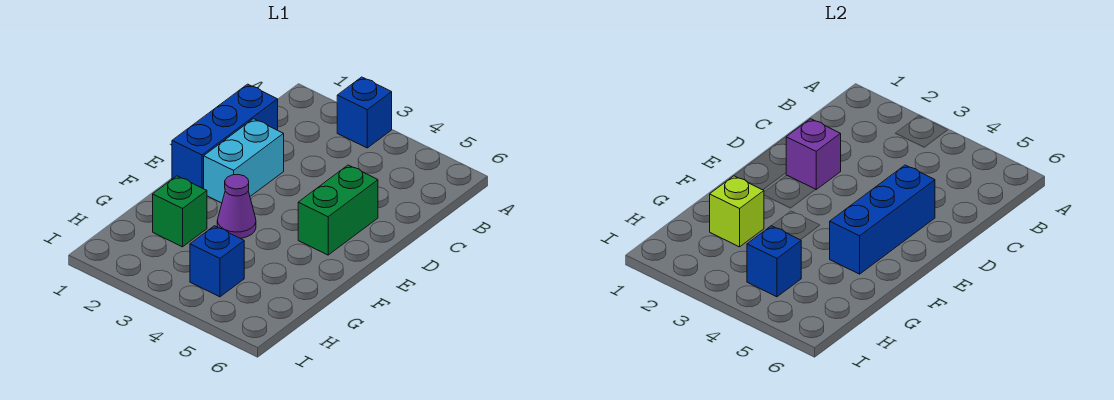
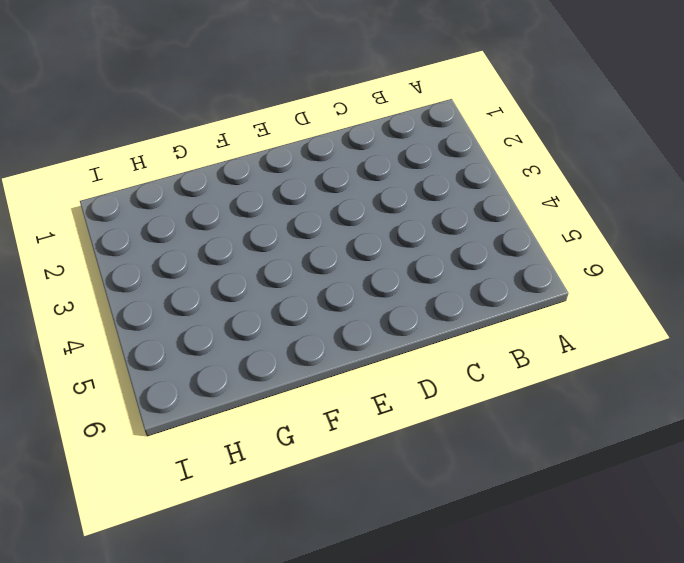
none -> blue 1x1 brick [337,77,392,148]
none -> blue 1x3 brick [172,84,278,189]

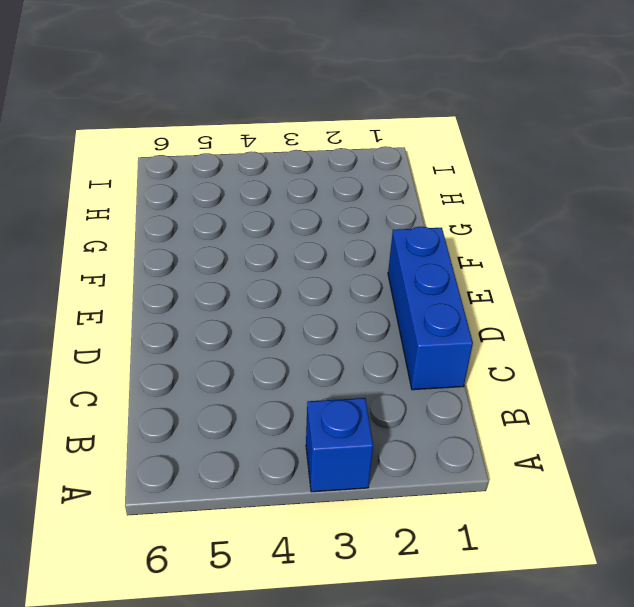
none -> cyan 1x2 brick [204,119,284,203]
none -> green 1x2 brick [298,165,378,255]

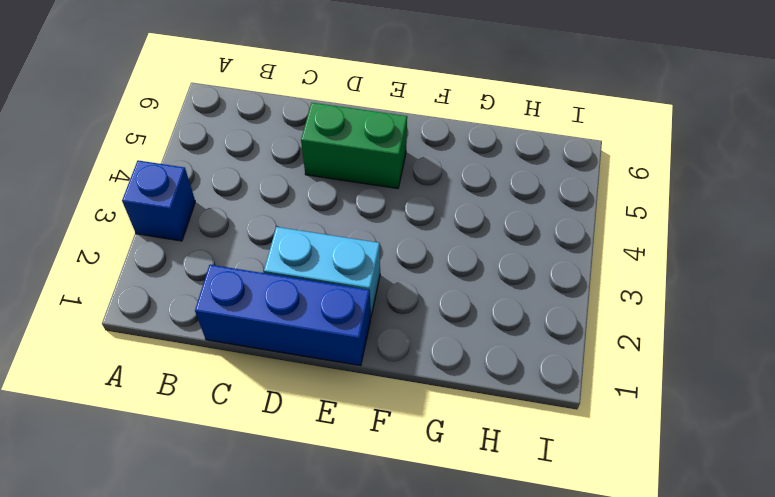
none -> purple 1x1 cone [217,175,256,238]
none -> green 1x1 brick [153,176,207,247]

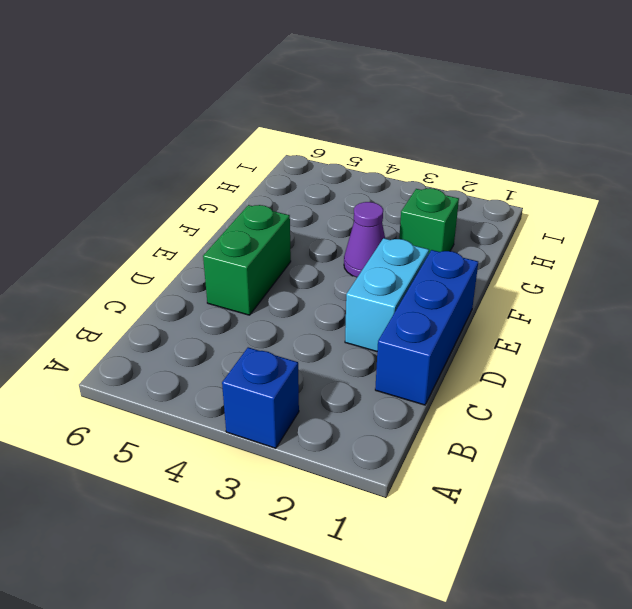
none -> blue 1x1 brick [190,226,244,297]
none -> purple 1x1 brick [786,119,841,190]

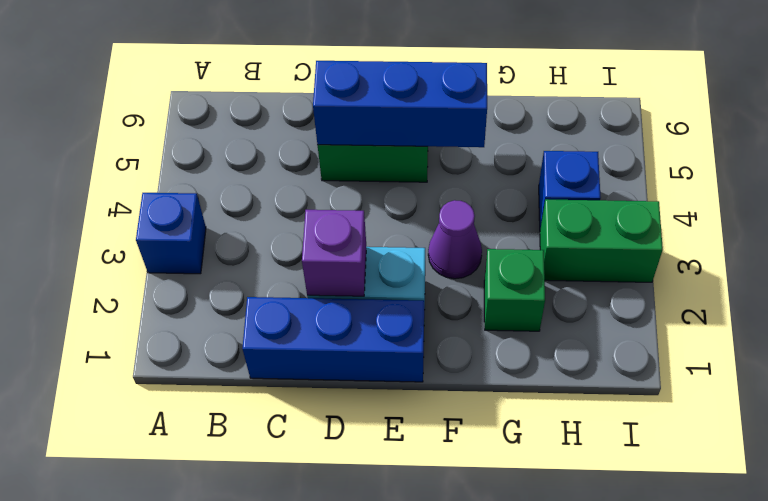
green 1x2 brick [540,199,663,282] -> none
none -> lime 1x1 brick [710,176,764,247]
none -> blue 1x1 brick [747,226,801,297]

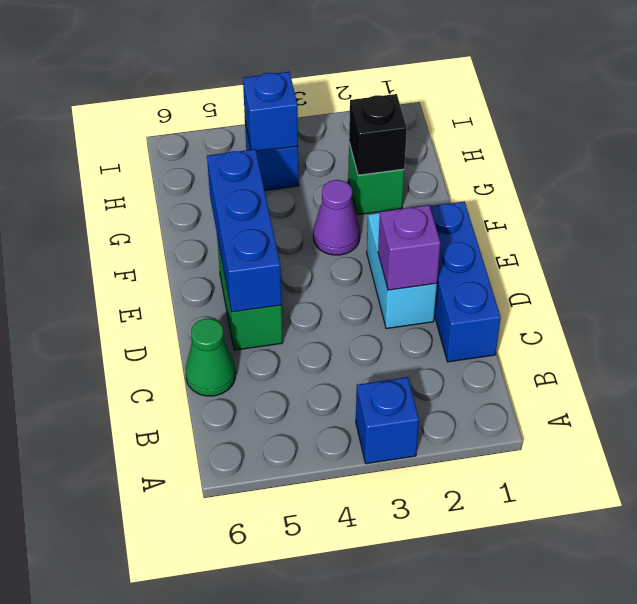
green 1x1 cone [186,319,236,396] -> none
black 1x1 brick [349,94,407,175] -> lime 1x1 brick [710,176,764,247]

